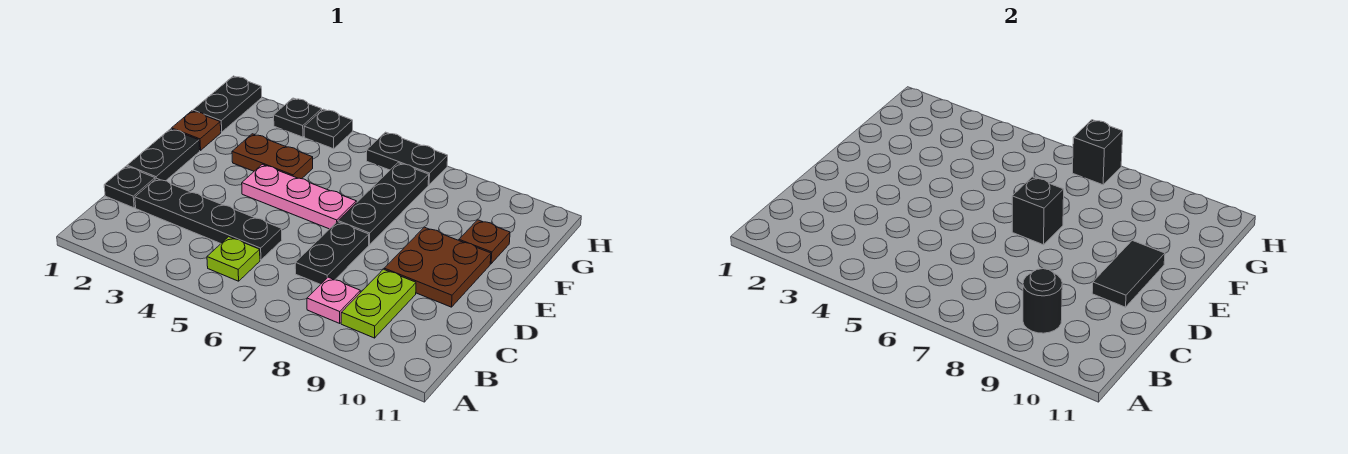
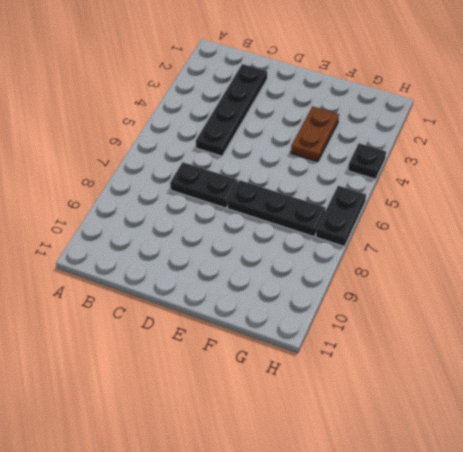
none -> lime 1x1 plate [207,237,260,281]
none -> pink 1x1 plate [307,277,360,323]
none -> lime 1x2 plate [341,269,416,338]

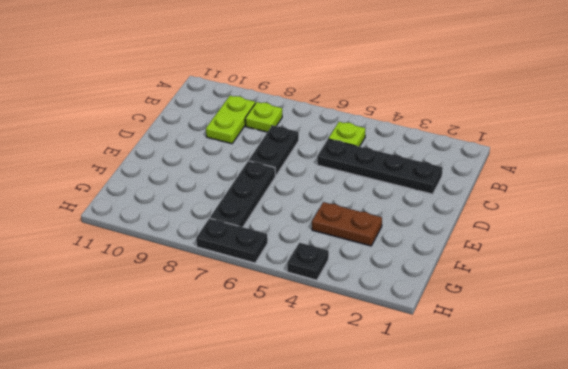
lime 1x1 plate [245,102,282,132] -> pink 1x1 plate [307,277,360,323]
none -> black 1x1 plate [104,166,155,208]
none -> black 1x2 plate [127,129,200,181]
none -> brown 2x2 plate [384,227,491,307]

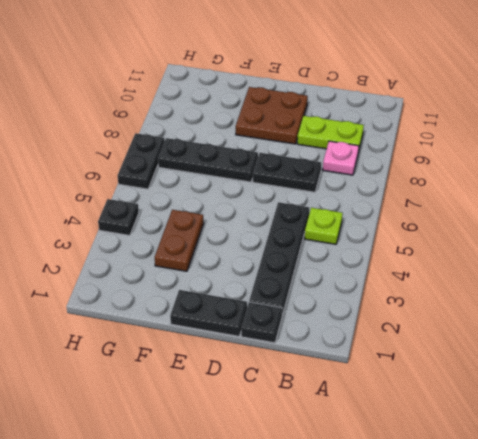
none -> pink 1x3 plate [242,164,356,229]
none -> brown 1x1 plate [171,111,221,150]
none -> brown 1x1 plate [459,220,510,264]

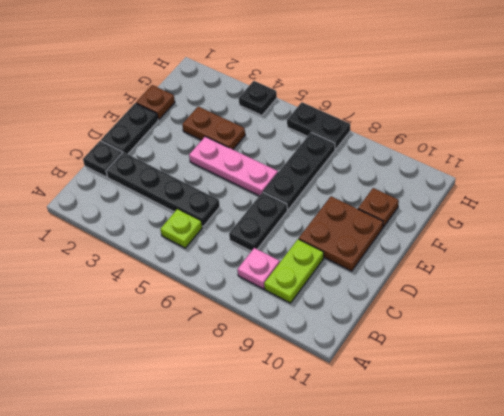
none -> black 1x2 plate [193,76,262,132]
none -> black 1x1 plate [274,98,322,137]
none -> black 1x1 round brick [1023,269,1062,333]

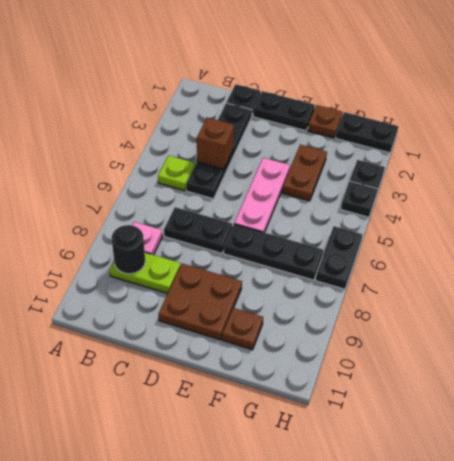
brown 1x1 brick [197,118,234,169] -> none
none -> black 1x2 tile [1092,240,1165,307]
none -> black 1x1 brick [1012,177,1064,245]
none -> black 1x1 brick [1073,120,1123,185]

